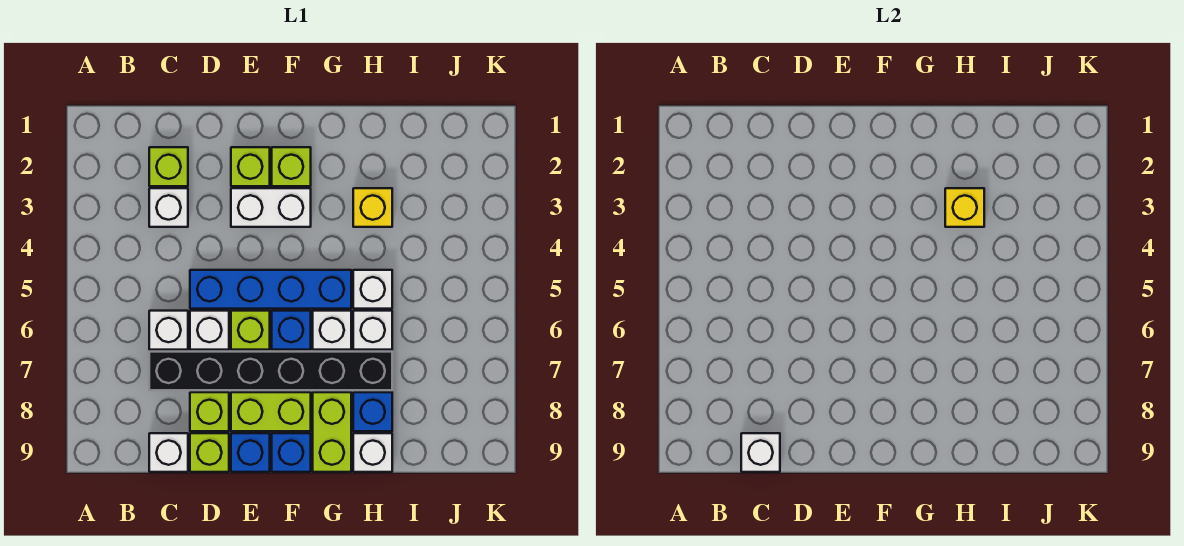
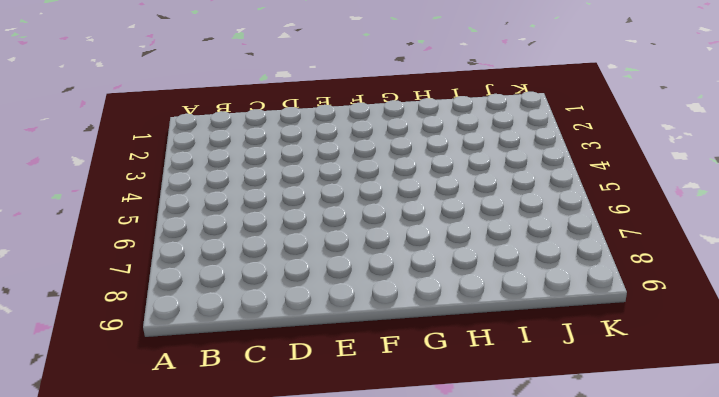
none -> lime 1x1 brick [149,147,188,186]
none -> white 1x1 brick [149,188,188,227]
none -> white 1x1 brick [149,311,188,350]

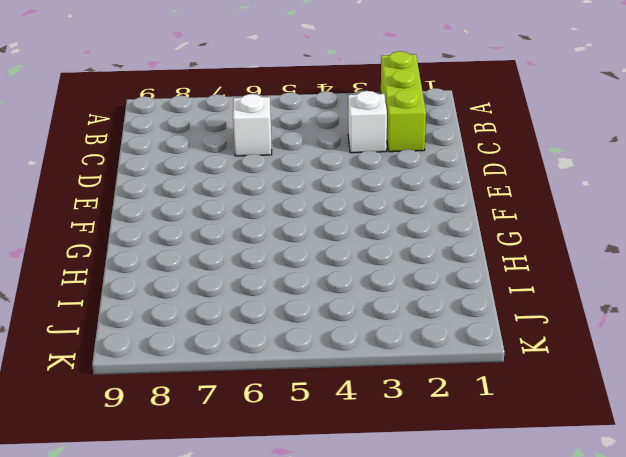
lime 1x3 brick [381,51,426,152] -> lime 1x1 brick [149,147,188,186]
none -> black 1x6 brick [149,352,392,390]
none -> white 1x1 brick [149,433,188,472]
none -> blue 1x4 brick [190,270,351,309]

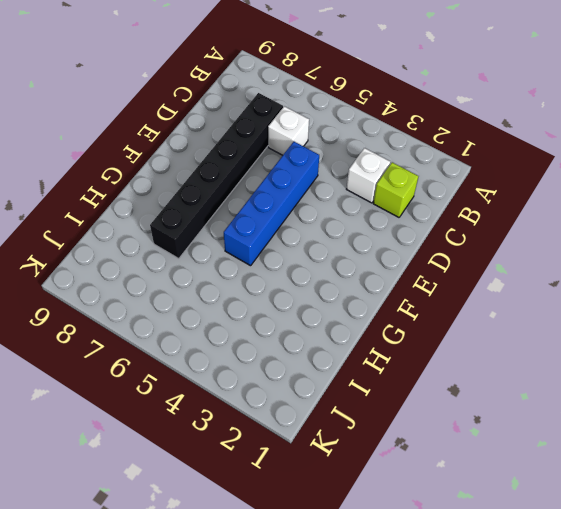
none -> white 1x1 brick [149,433,188,472]
none -> white 1x1 brick [190,311,229,350]
none -> lime 1x1 brick [190,392,229,431]

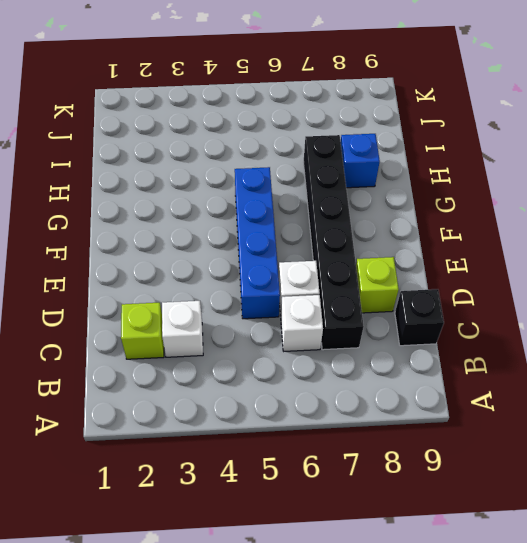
black 1x1 brick [395,289,444,346] -> white 1x1 brick [149,433,188,472]
none -> lime 1x1 brick [190,433,229,472]
none -> lime 1x1 brick [231,147,270,186]
none -> white 1x2 brick [231,188,311,227]

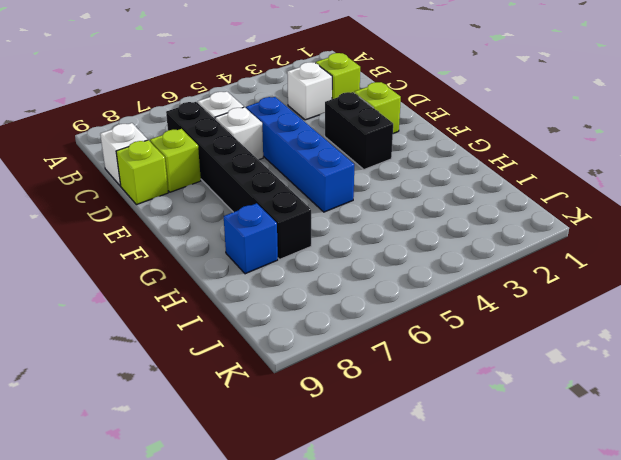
black 1x2 brick [325,92,393,169] -> white 1x2 brick [231,188,311,227]
none -> lime 1x1 brick [231,311,270,350]
none -> lime 1x2 brick [231,392,311,431]
none -> blue 1x1 brick [231,433,270,472]

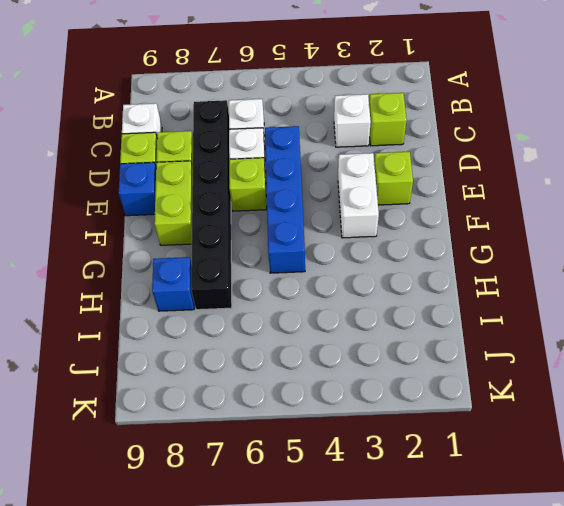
none -> lime 1x1 brick [272,147,311,186]
none -> blue 1x1 brick [272,311,311,350]
none -> blue 1x1 brick [272,433,311,472]

